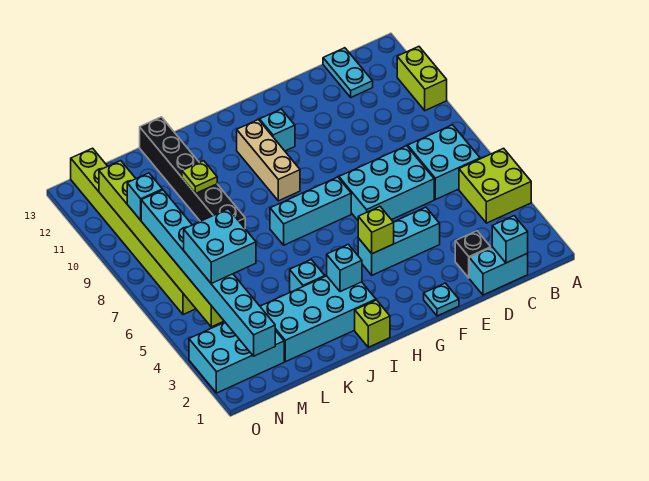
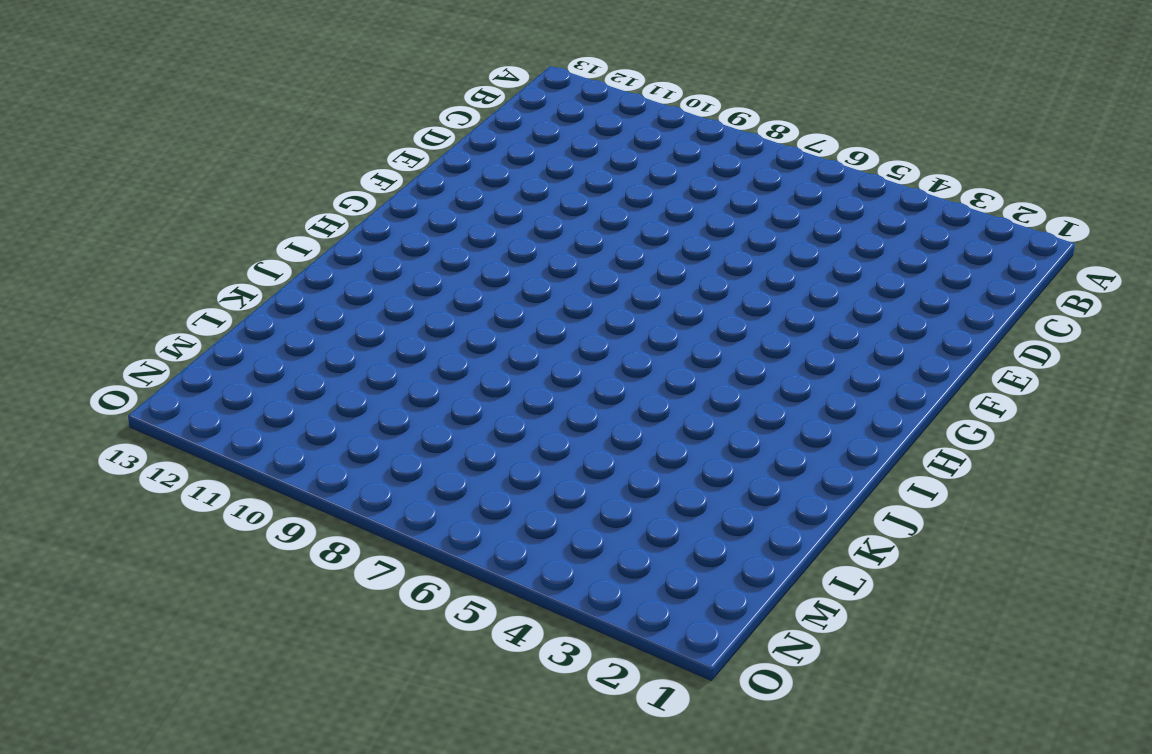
none -> lime 2x2 brick [459,148,531,223]
none -> lime 1x2 brick [397,47,447,111]
none -> cyan 2x2 brick [408,125,480,200]

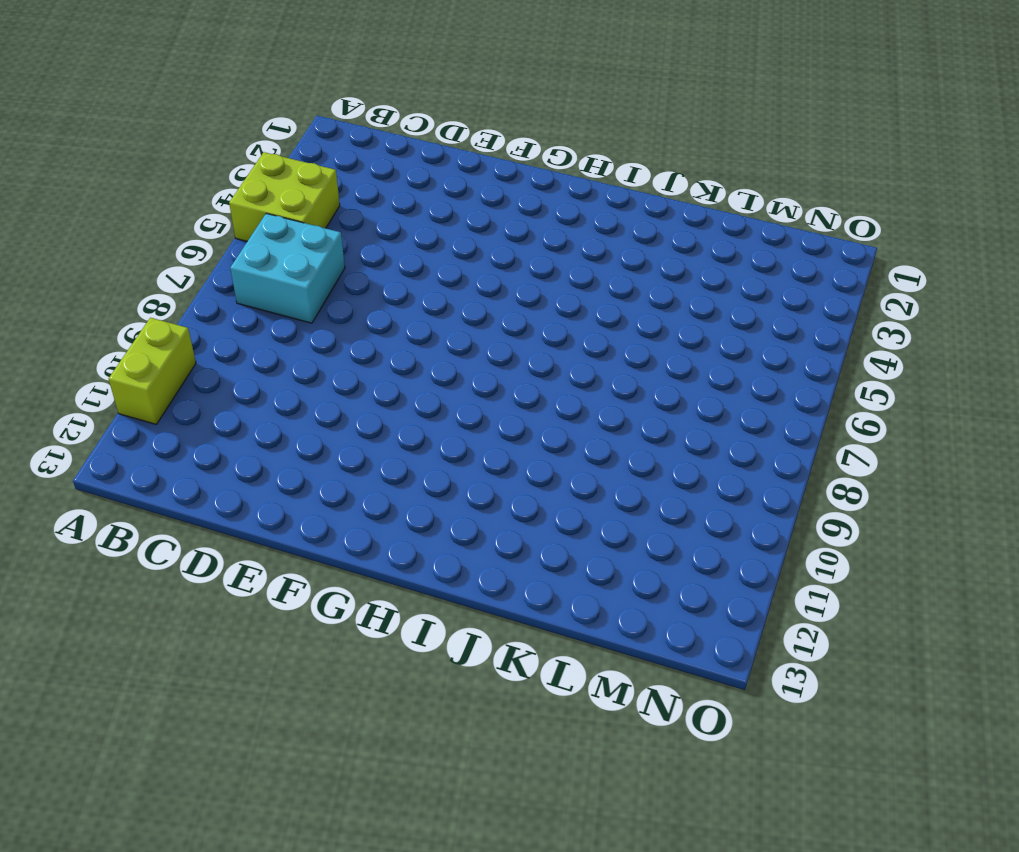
none -> cyan 1x2 brick [469,247,528,295]
none -> cyan 1x2 plate [323,48,373,97]
none -> black 1x1 brick [455,231,491,278]

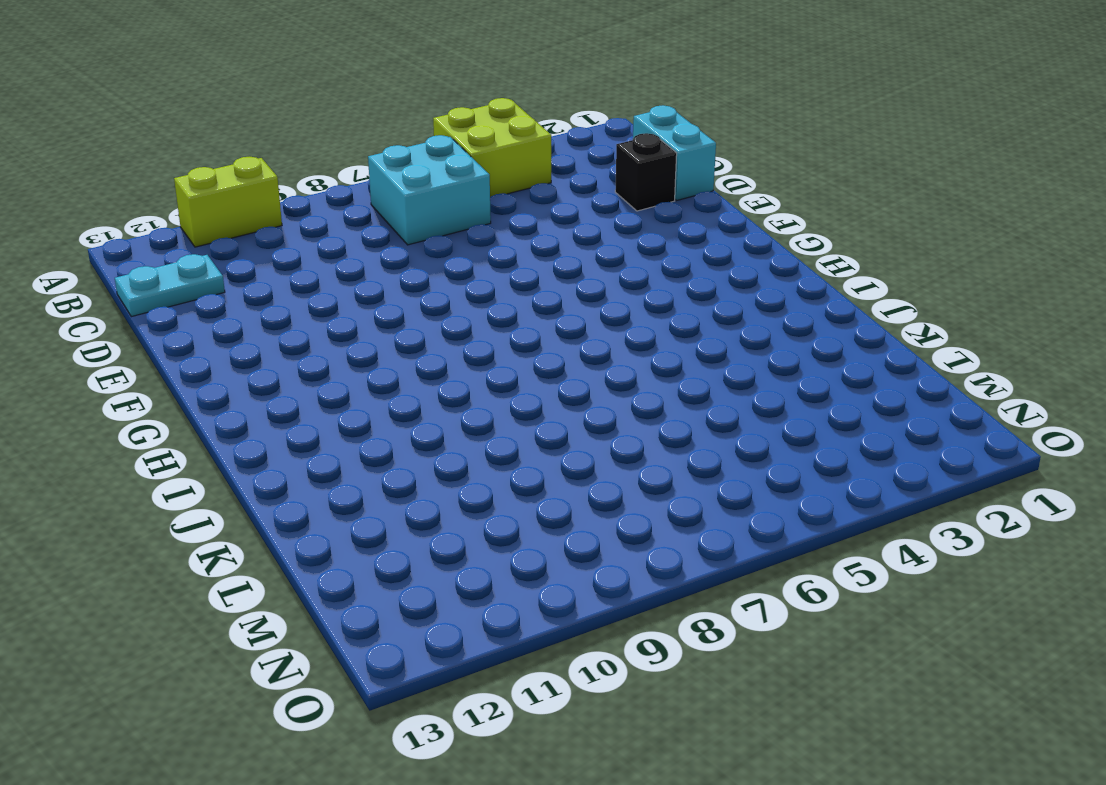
none -> cyan 2x3 brick [339,146,434,220]
none -> cyan 1x3 brick [358,207,440,275]
none -> cyan 1x1 plate [424,283,459,316]

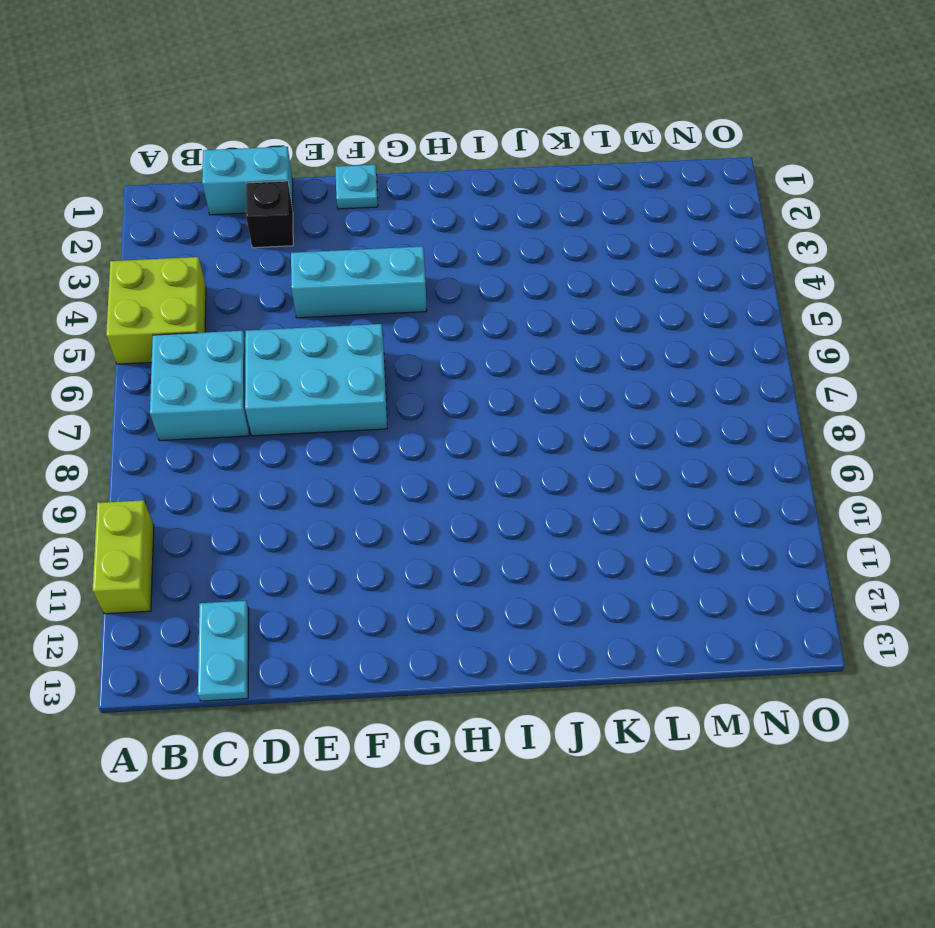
none -> cyan 1x3 brick [270,177,351,245]
none -> cyan 1x1 brick [260,109,295,151]
none -> tan 1x3 brick [237,120,300,201]

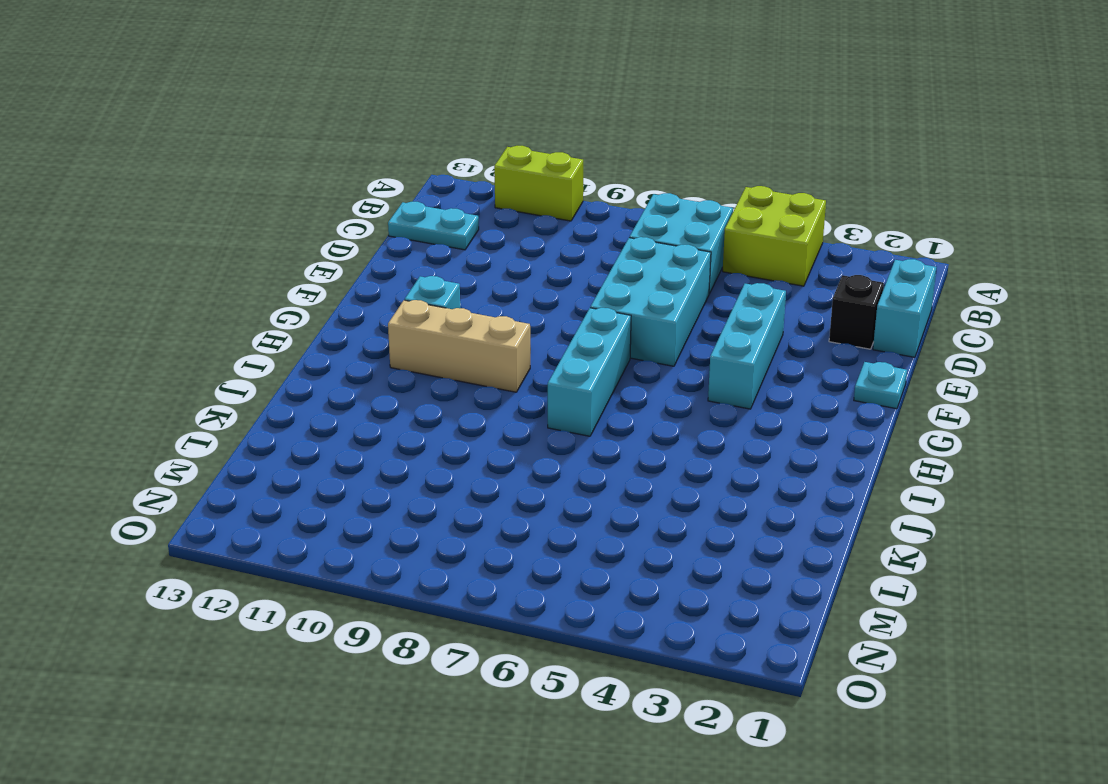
none -> lime 1x1 brick [355,300,390,347]
none -> cyan 2x4 brick [260,276,376,362]
none -> cyan 1x1 brick [290,260,325,292]

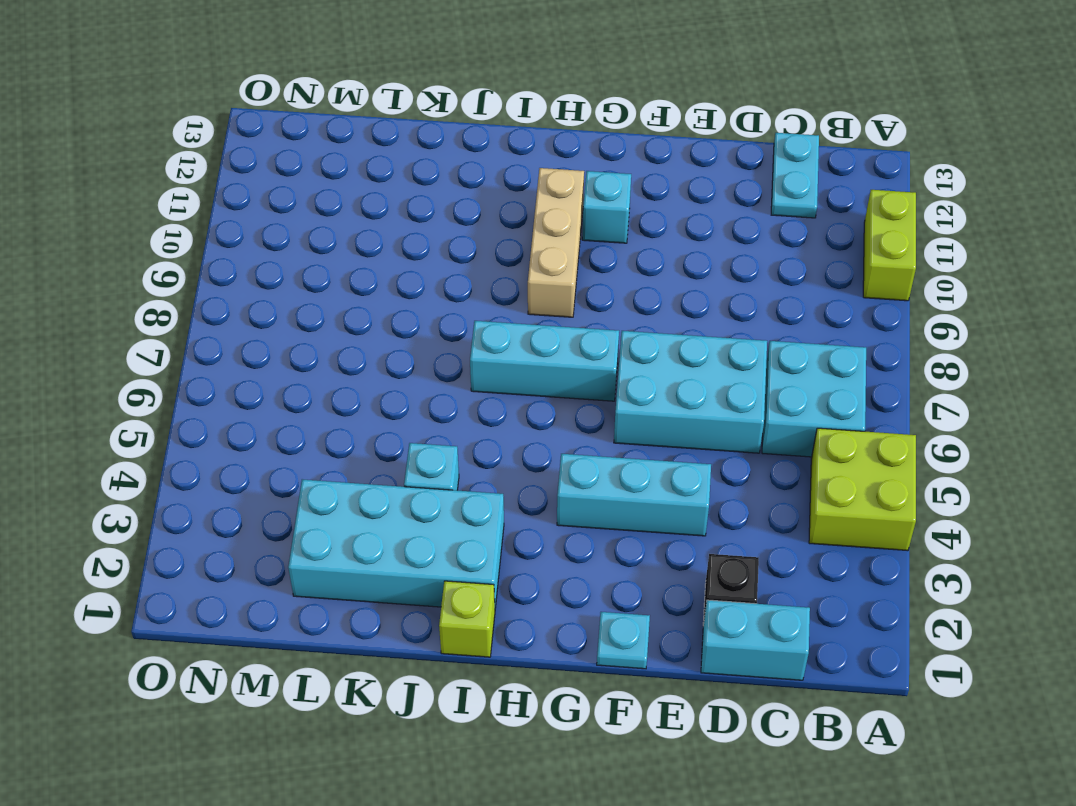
none -> black 1x6 brick [140,117,245,228]
none -> cyan 2x3 brick [189,322,284,393]
none -> lime 1x8 brick [71,148,196,315]

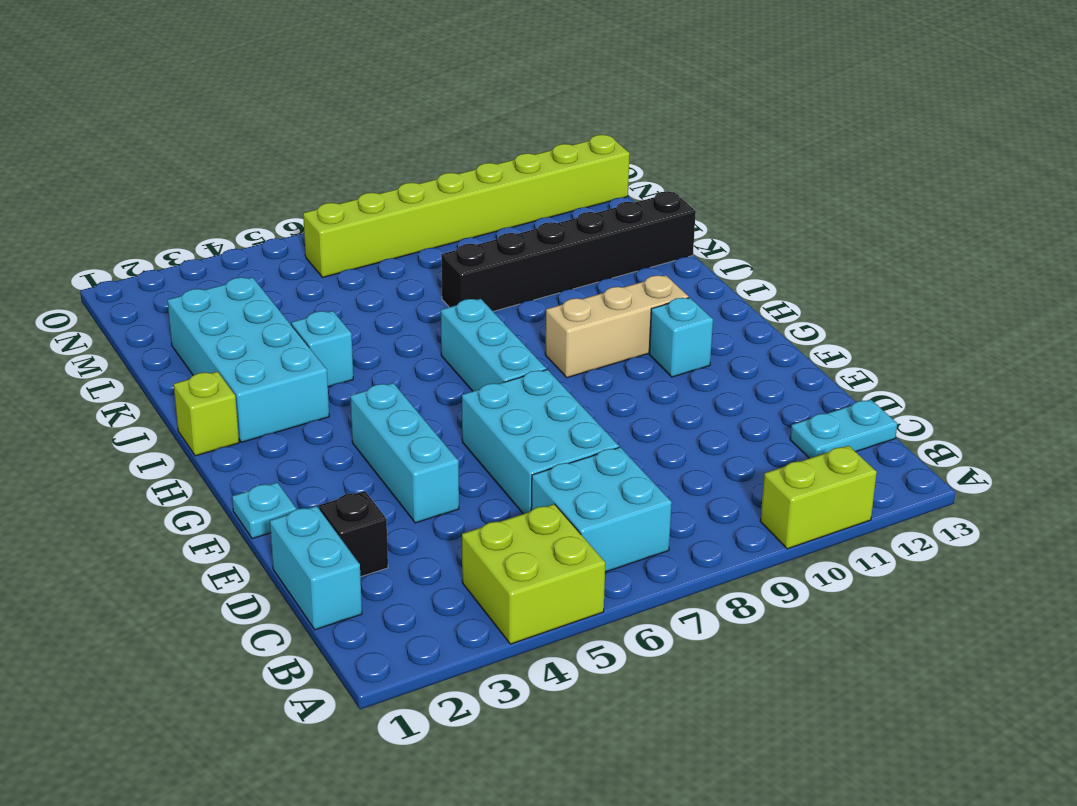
none -> cyan 2x3 brick [189,322,284,393]
none -> cyan 1x1 brick [492,216,528,263]
none -> lime 1x1 brick [358,207,394,254]

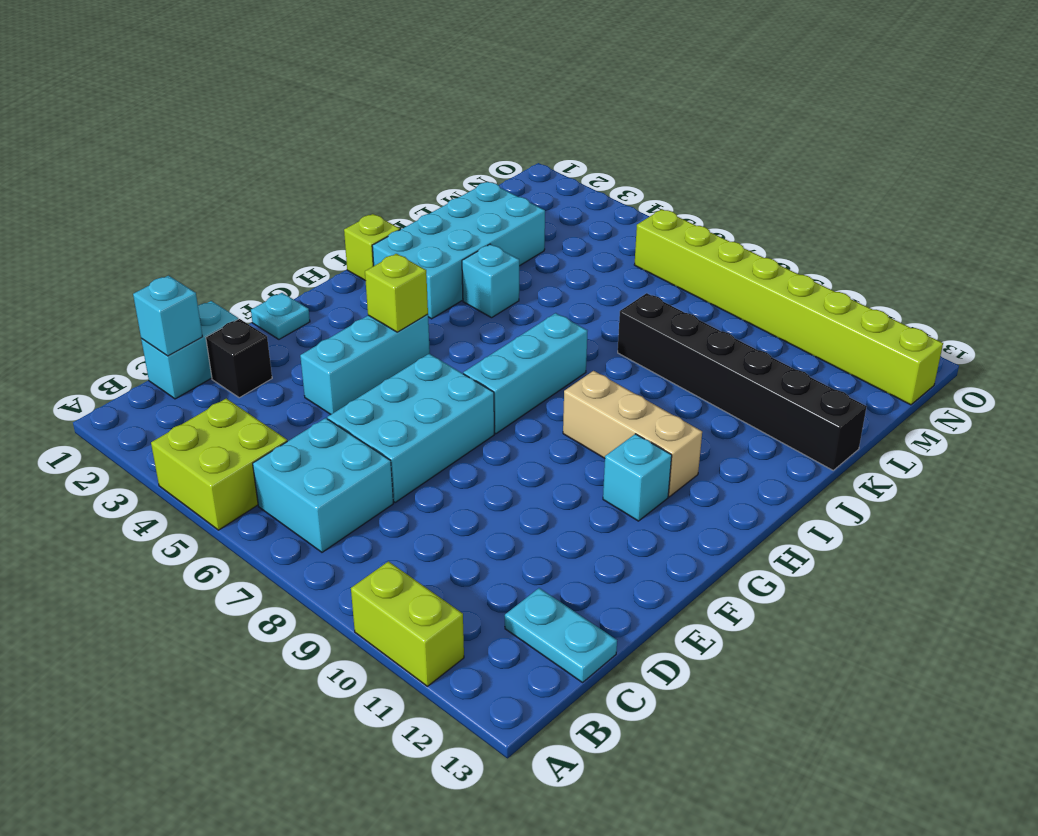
none -> cyan 2x3 brick [189,322,284,393]
none -> cyan 1x1 brick [327,244,362,292]
none -> lime 1x1 plate [182,161,217,194]

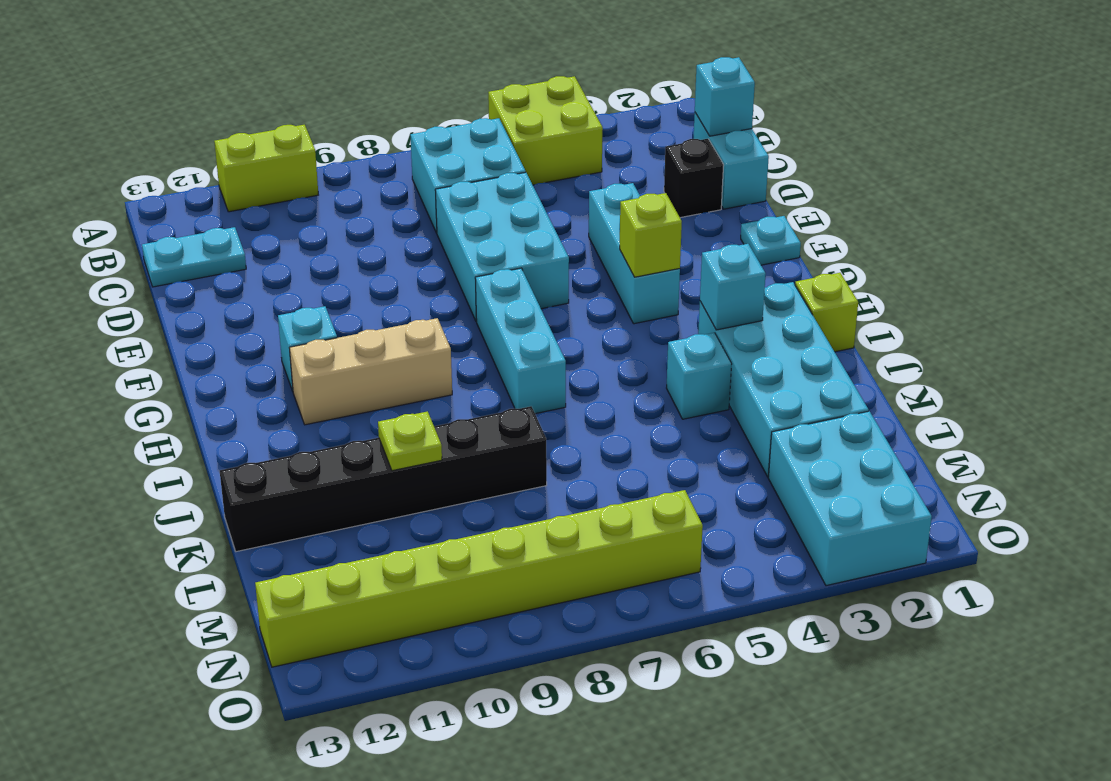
none -> lime 1x8 brick [99,161,224,327]
none -> cyan 1x8 brick [141,190,275,356]
none -> cyan 1x1 brick [127,173,163,220]

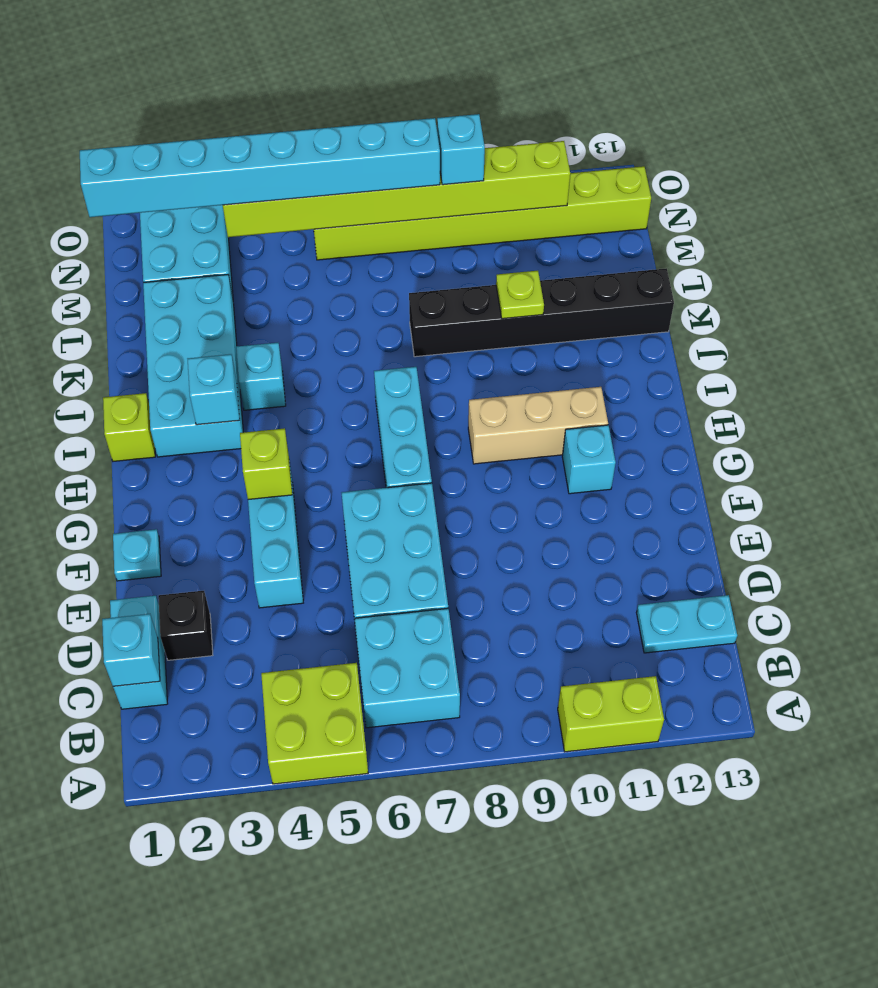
none -> cyan 2x2 brick [184,209,256,283]

